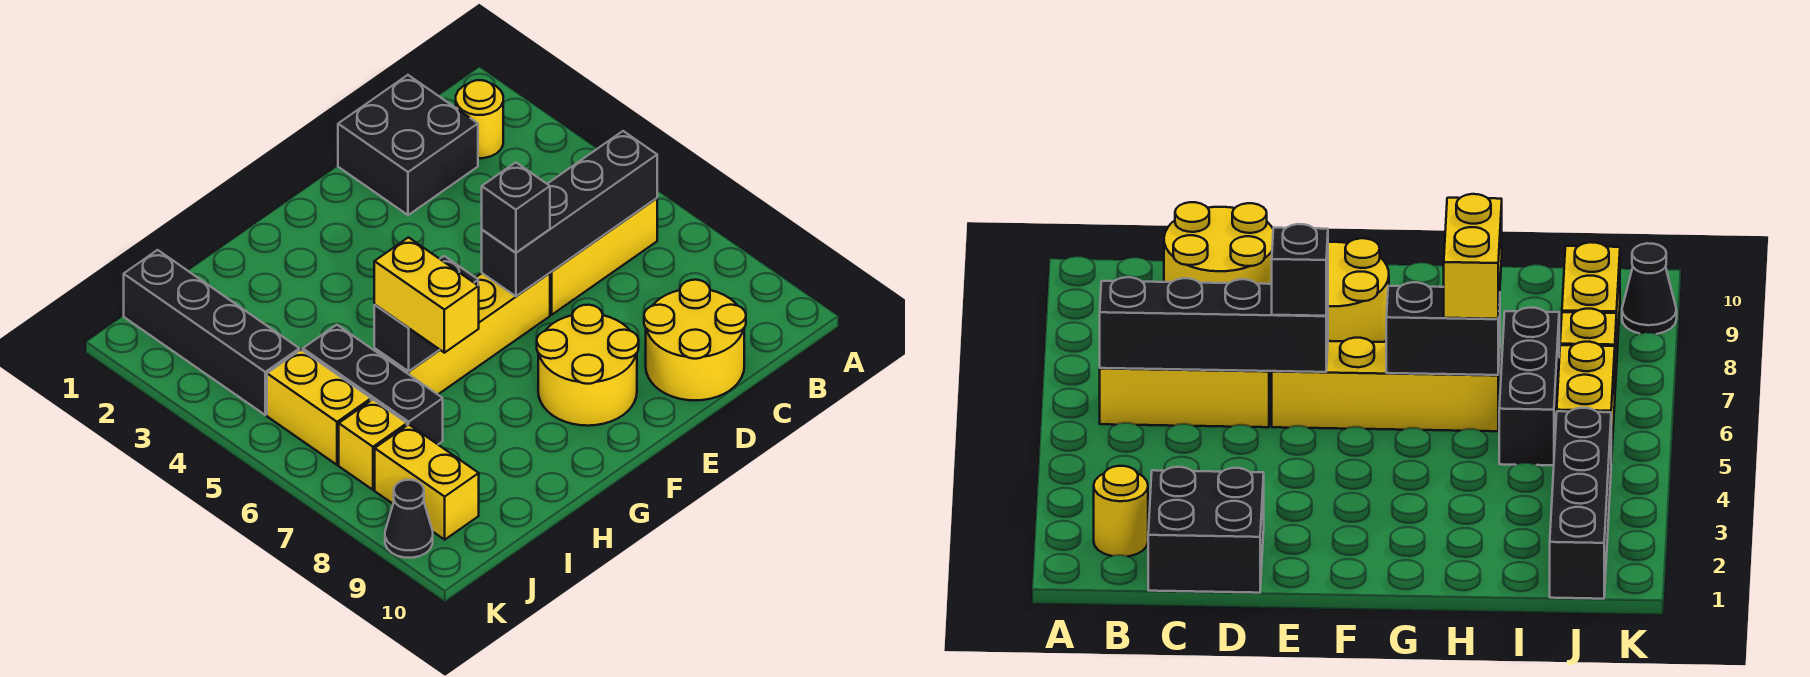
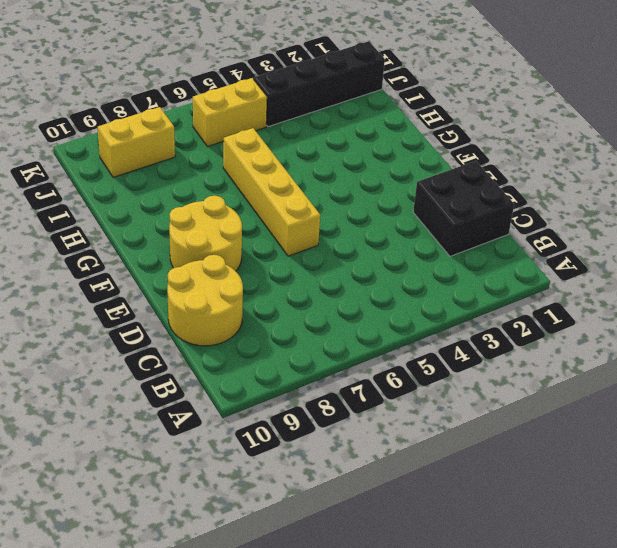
none -> yellow 1x1 round brick [456,80,503,158]
none -> yellow 1x3 brick [550,198,657,315]
none -> black 1x3 brick [303,325,443,444]

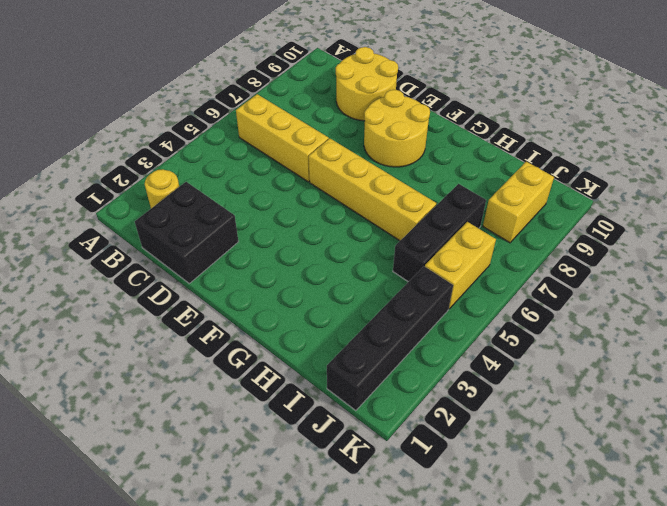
none -> yellow 1x1 brick [339,400,407,490]
none -> black 1x1 cone [385,480,433,558]
none -> black 1x4 brick [482,131,657,296]

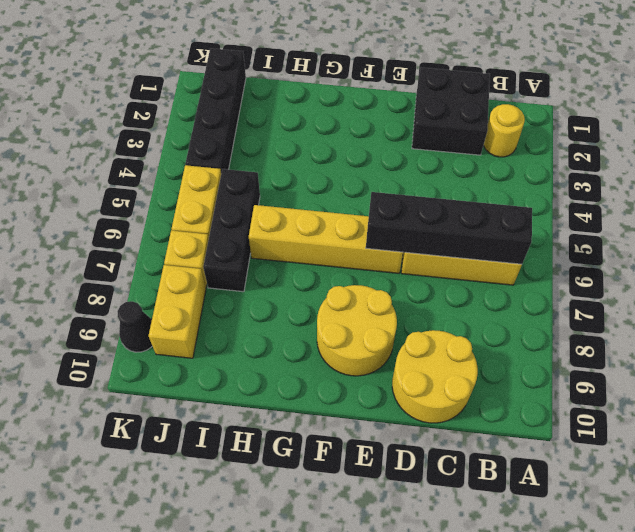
none -> black 1x2 brick [374,256,478,371]
none -> black 1x1 brick [482,162,550,253]
none -> yellow 1x2 brick [374,237,479,353]

